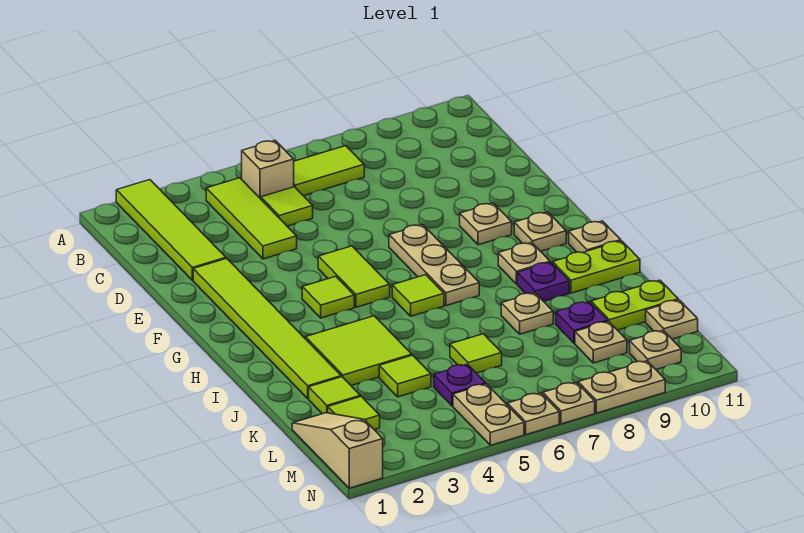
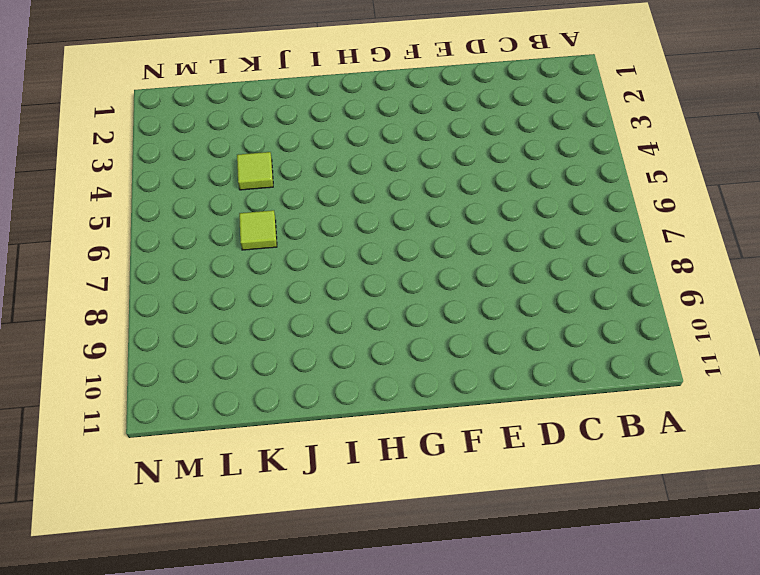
none -> lime 1x4 tile [116,180,226,280]
none -> lime 1x3 tile [206,178,297,259]
none -> tan 1x1 brick [242,141,294,199]
none -> lime 1x2 tile [294,146,364,196]

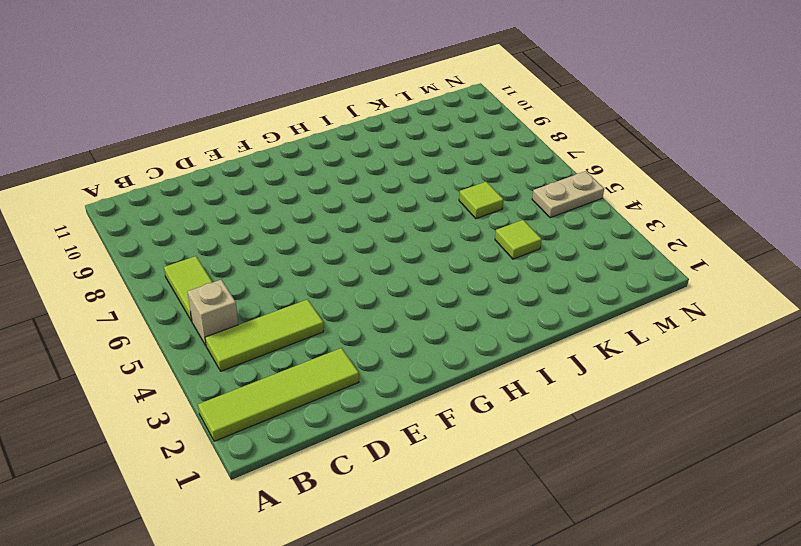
none -> lime 1x1 tile [261,187,313,226]
none -> lime 1x6 tile [193,258,341,399]
none -> lime 1x2 tile [318,246,390,307]
none -> tan 1x3 plate [389,225,479,306]

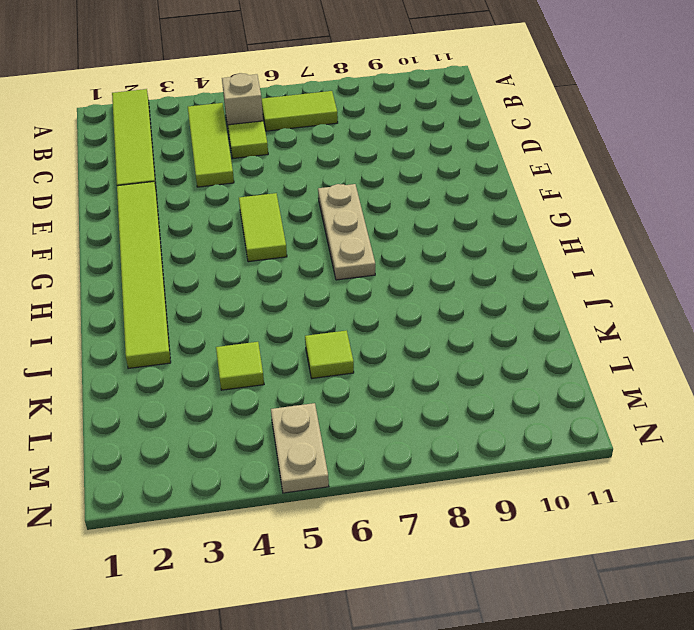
none -> tan 1x1 plate [460,203,512,245]
none -> lime 1x1 tile [302,276,354,318]
none -> tan 1x1 plate [514,212,566,251]
none -> lime 1x1 tile [392,275,444,316]

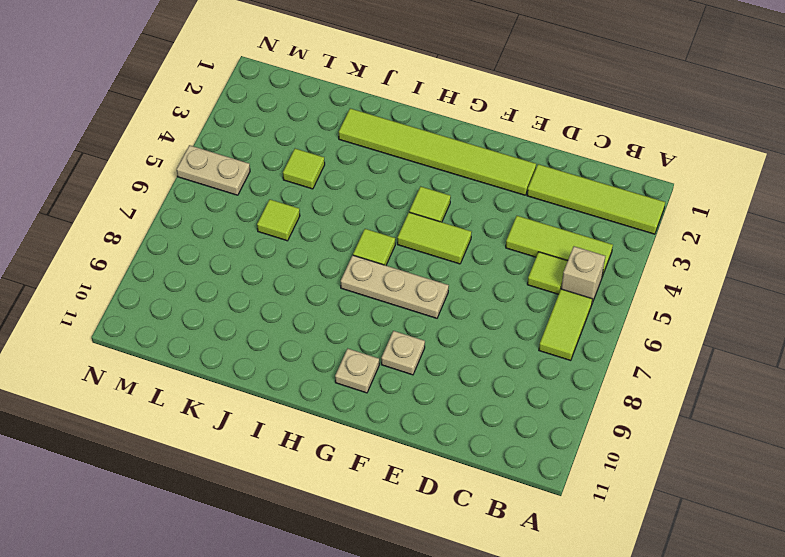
none -> tan 1x1 plate [498,243,550,284]
none -> tan 1x1 plate [569,221,621,253]
none -> lime 2x2 tile [305,316,412,386]
none -> purple 1x1 plate [517,262,569,301]

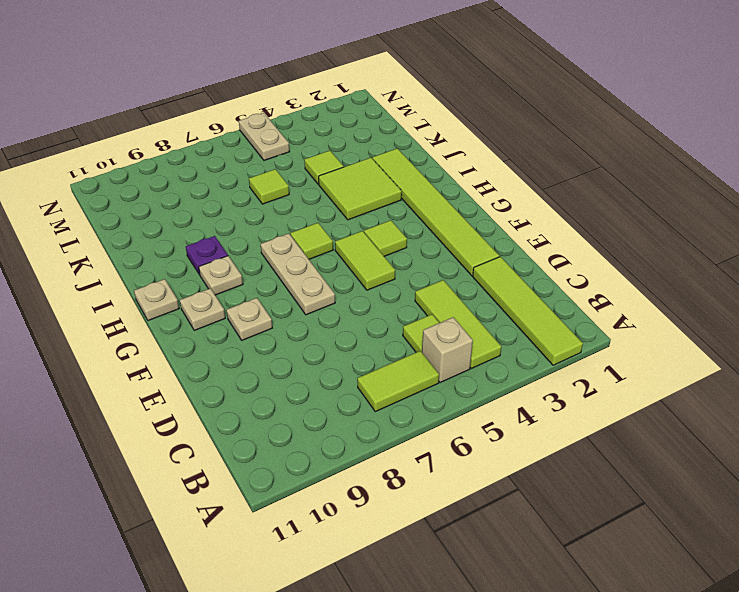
none -> lime 1x2 plate [553,241,640,293]
none -> tan 1x1 plate [501,293,553,334]
none -> lime 1x1 tile [309,377,361,414]
none -> purple 1x1 plate [556,302,608,343]

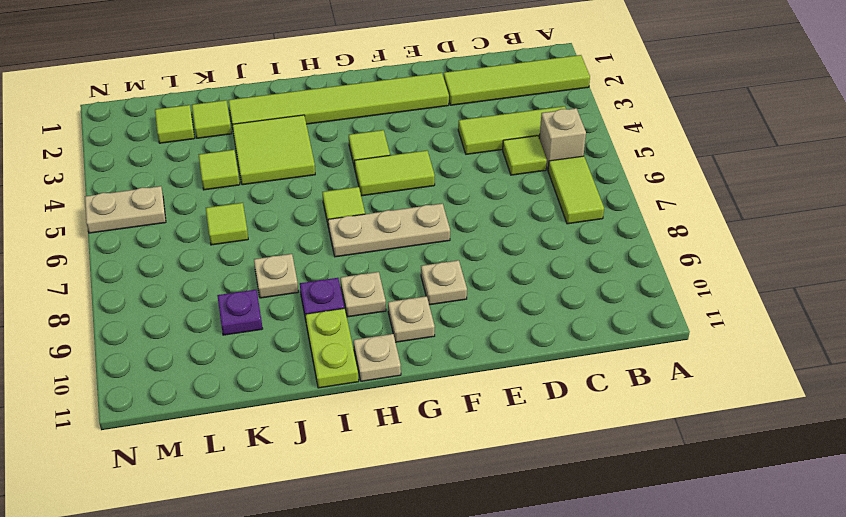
none -> lime 1x2 plate [591,280,678,330]
none -> tan 1x3 slope [292,413,383,488]
none -> purple 1x1 plate [434,364,486,406]
none -> tan 1x1 plate [575,321,627,363]

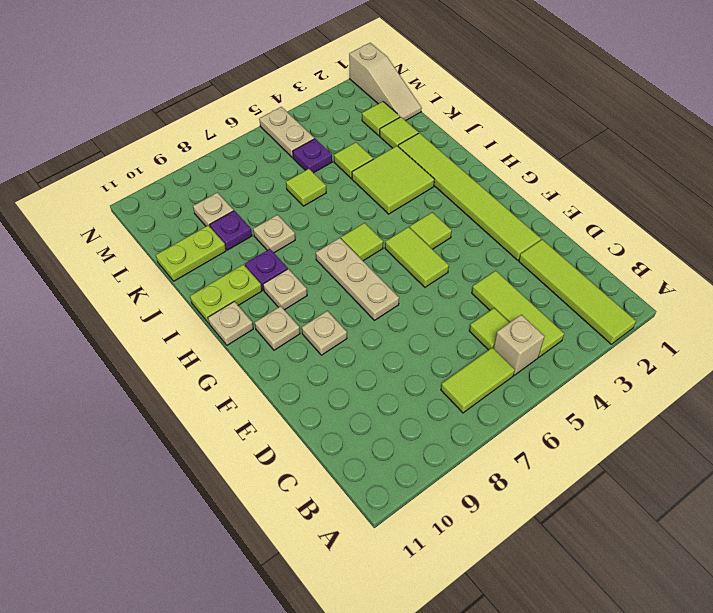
none -> tan 1x1 plate [646,300,698,339]
none -> tan 1x1 plate [630,330,681,370]
none -> tan 1x1 plate [507,393,559,435]
none -> tan 1x1 plate [543,382,595,424]

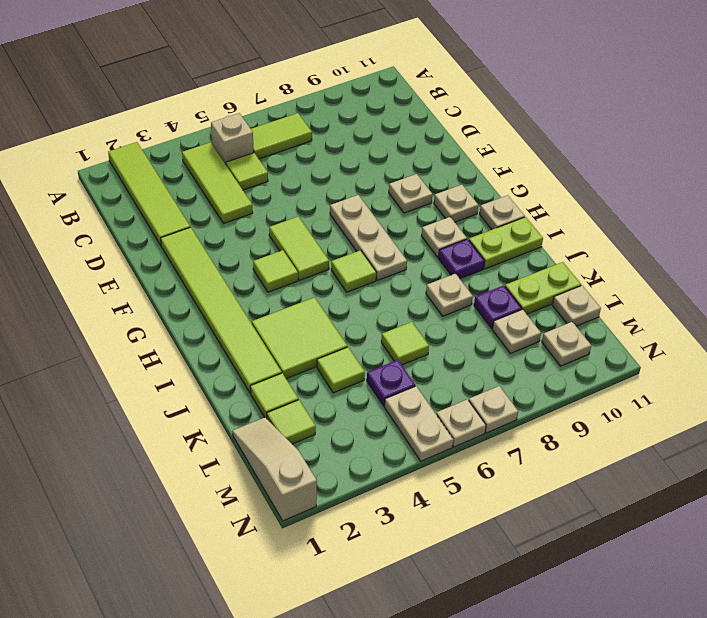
none -> tan 1x2 plate [578,361,665,413]

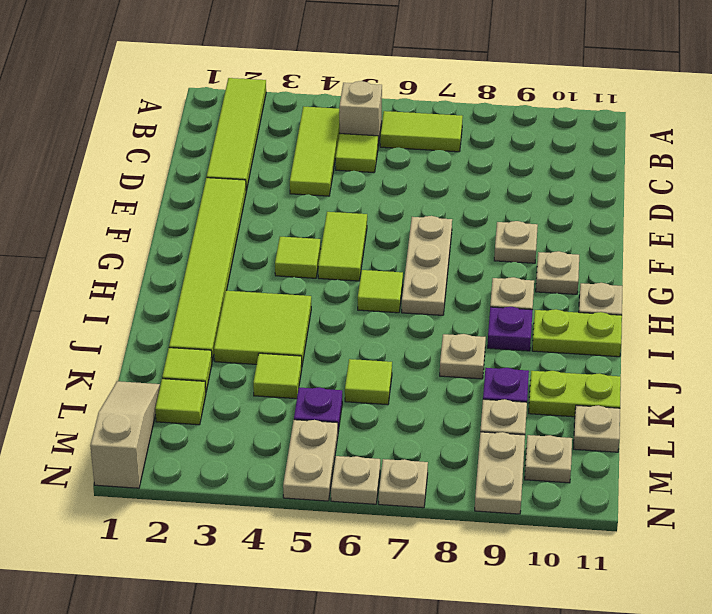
tan 1x2 plate [475,432,525,514] -> tan 1x2 plate turned to [578,361,665,413]

